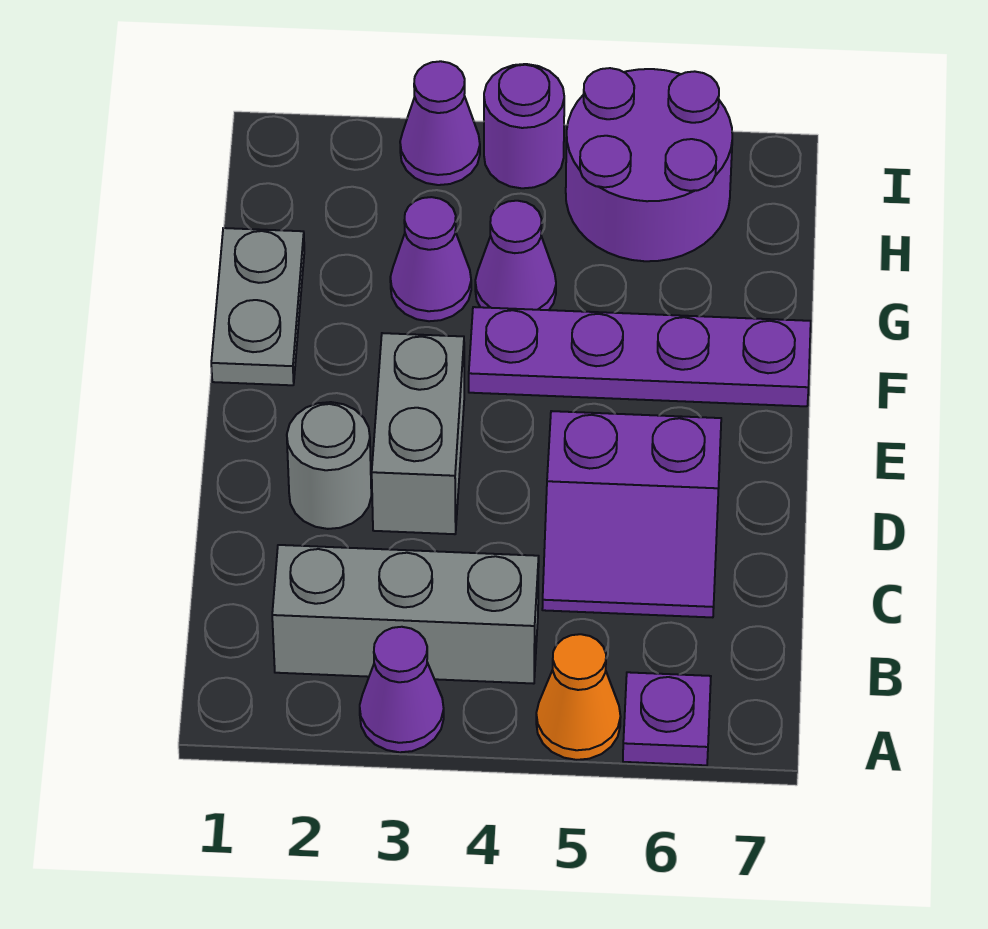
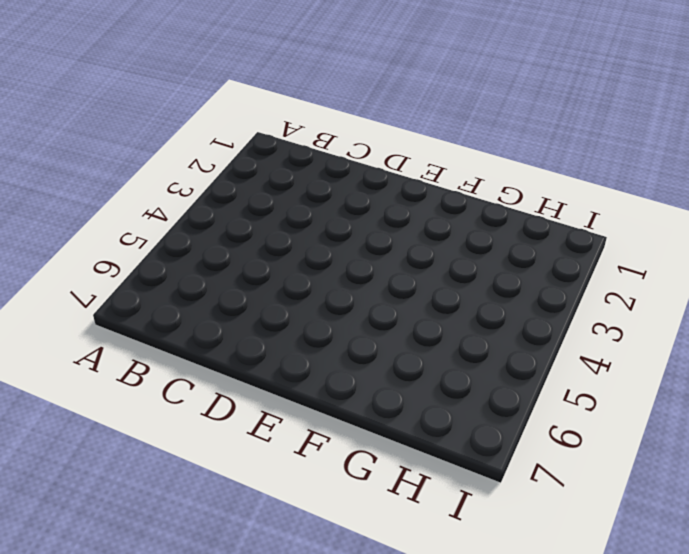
none -> purple 1x1 cone [360,627,444,752]
none -> orange 1x1 cone [536,634,621,760]
none -> purple 1x1 plate [623,672,711,765]

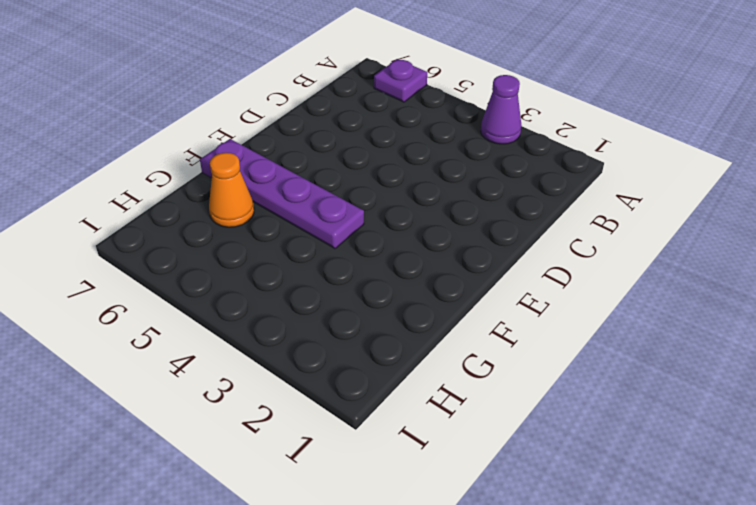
orange 1x1 cone [209,153,254,227] -> orange 1x1 cone moved to [536,634,621,760]
none -> grey 1x3 brick [272,545,539,684]
none -> purple 2x2 slope [542,411,721,617]
none -> grey 1x1 round brick [287,402,371,529]

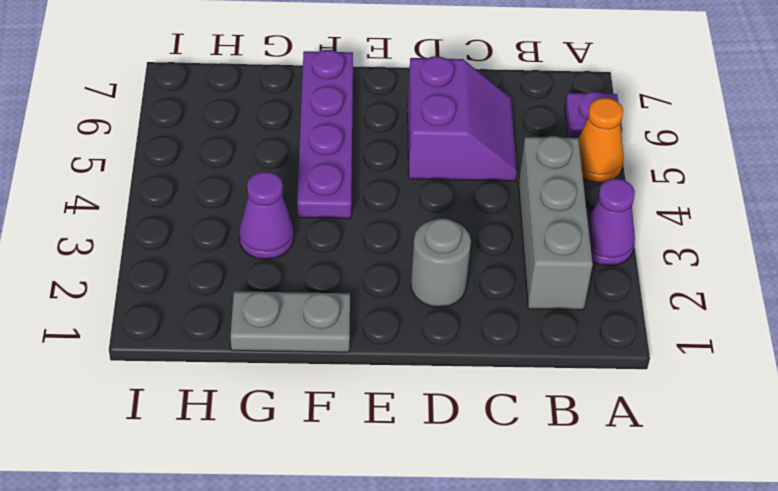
none -> grey 1x2 brick [372,333,464,534]
none -> purple 1x1 cone [475,201,556,310]
none -> purple 2x2 round brick [566,68,732,261]

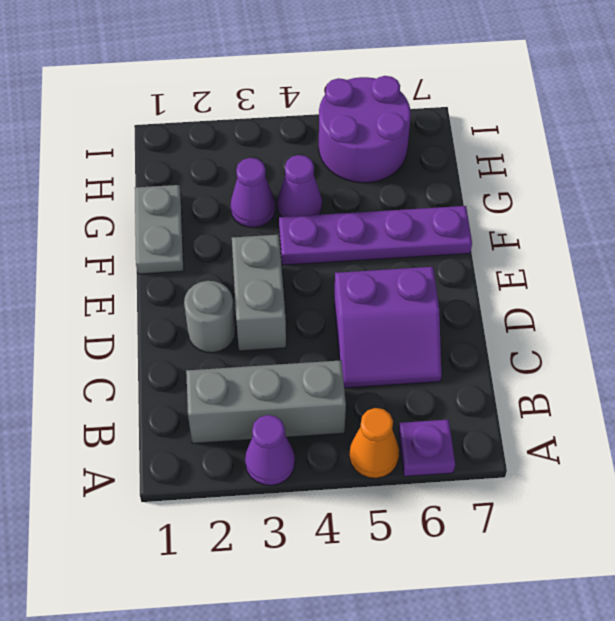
none -> purple 1x1 cone [400,61,480,185]
none -> purple 1x1 round brick [484,64,564,188]

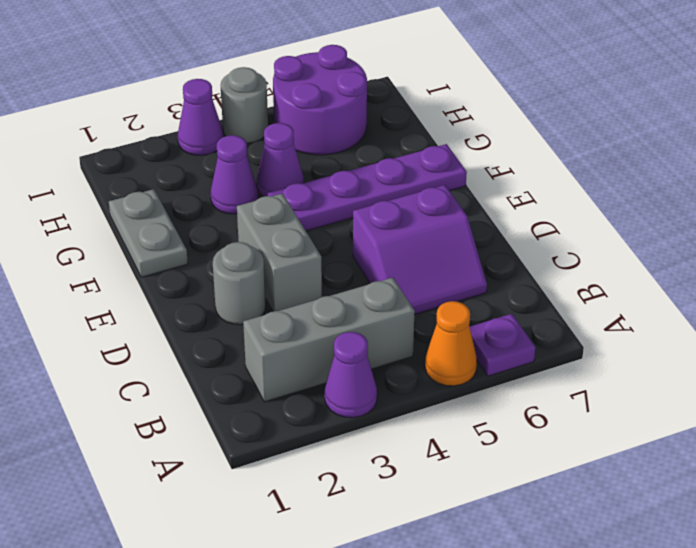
grey 1x1 round brick [221,67,268,143] -> purple 1x1 round brick [484,64,564,188]

